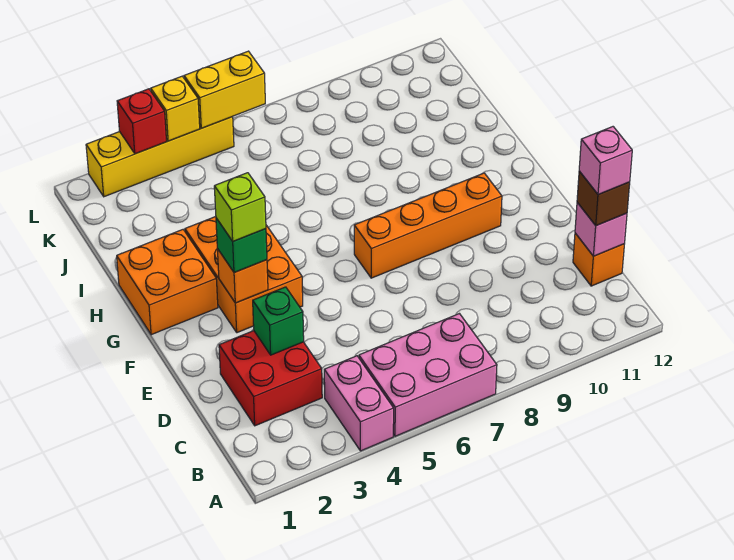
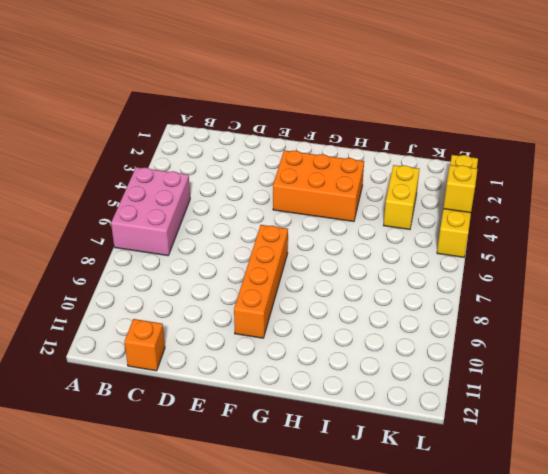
yellow 1x2 brick [384,165,420,230] -> yellow 1x2 brick moved to [184,51,265,128]
none -> pink 1x2 brick [324,356,394,451]
none -> red 2x2 brick [219,331,322,426]
none -> orange 2x2 brick [117,230,218,335]

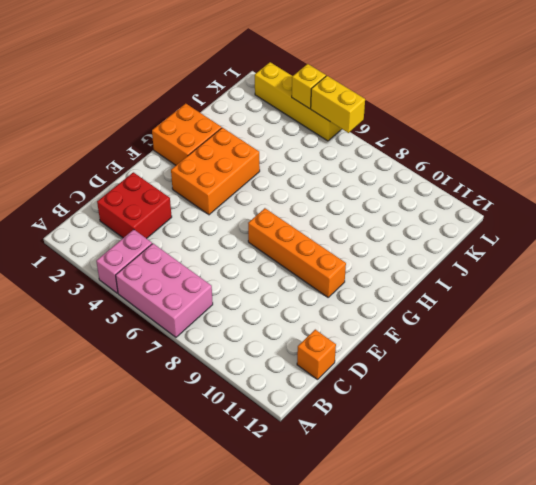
none -> pink 1x1 brick [575,203,627,256]
none -> green 1x1 brick [253,287,304,355]
none -> orange 1x1 brick [217,249,268,303]

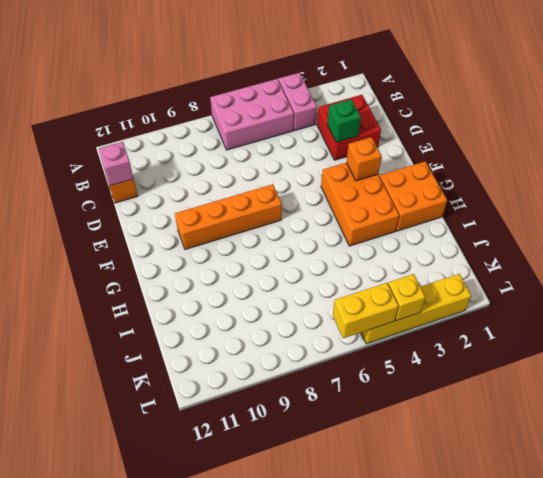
none -> red 1x1 brick [117,89,167,154]
none -> brown 1x1 brick [577,171,630,226]
none -> green 1x1 brick [216,218,267,273]

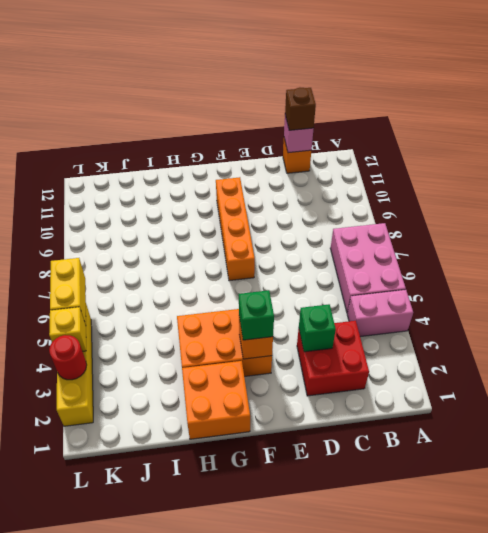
red 1x1 round brick [49,335,87,380] -> red 1x1 brick [117,89,167,154]
none -> pink 1x1 brick [579,127,632,195]
none -> lime 1x1 brick [214,173,266,241]

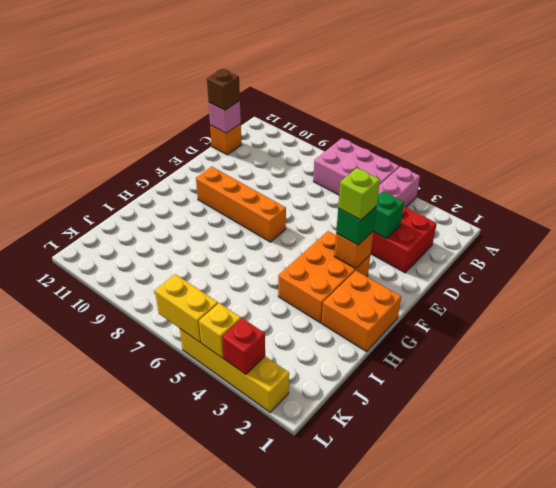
none -> pink 1x1 brick [579,127,632,195]

